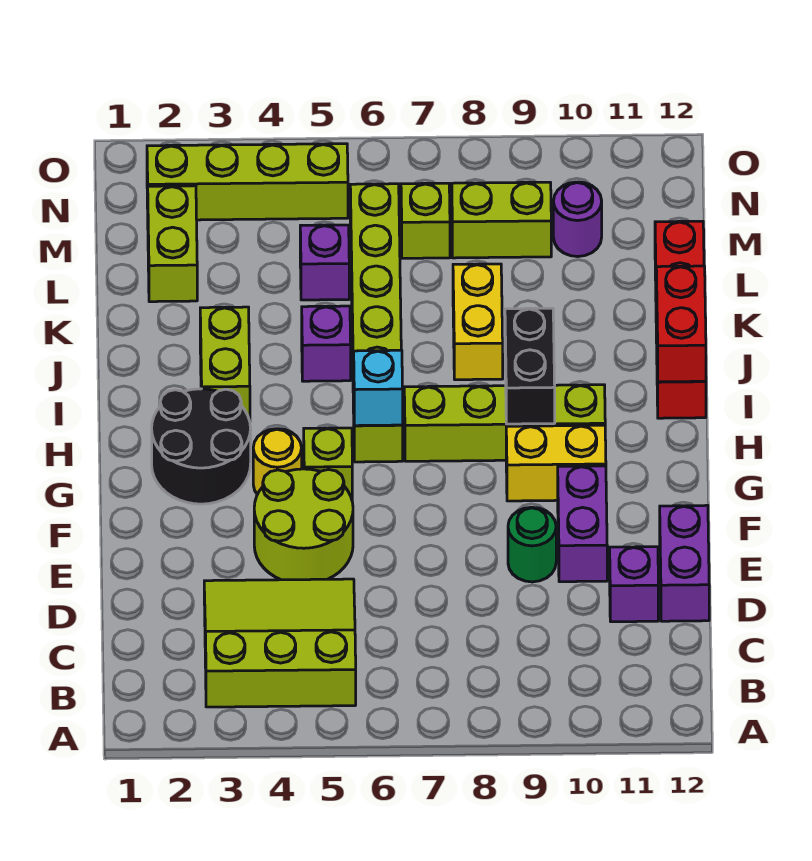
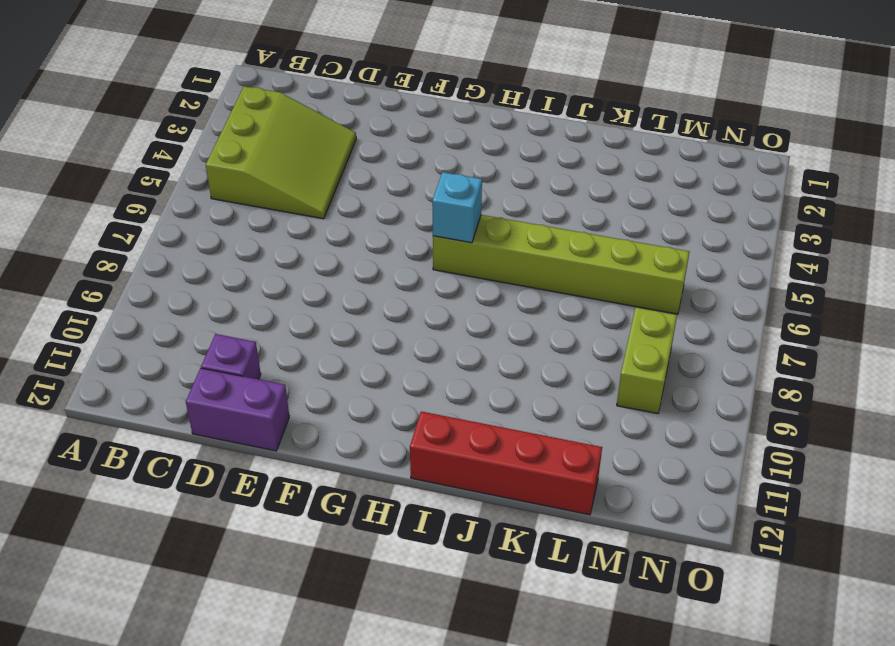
none -> lime 2x2 round brick [254,469,353,580]
none -> green 1x1 round brick [508,507,556,582]
none -> purple 1x2 brick [558,466,607,582]

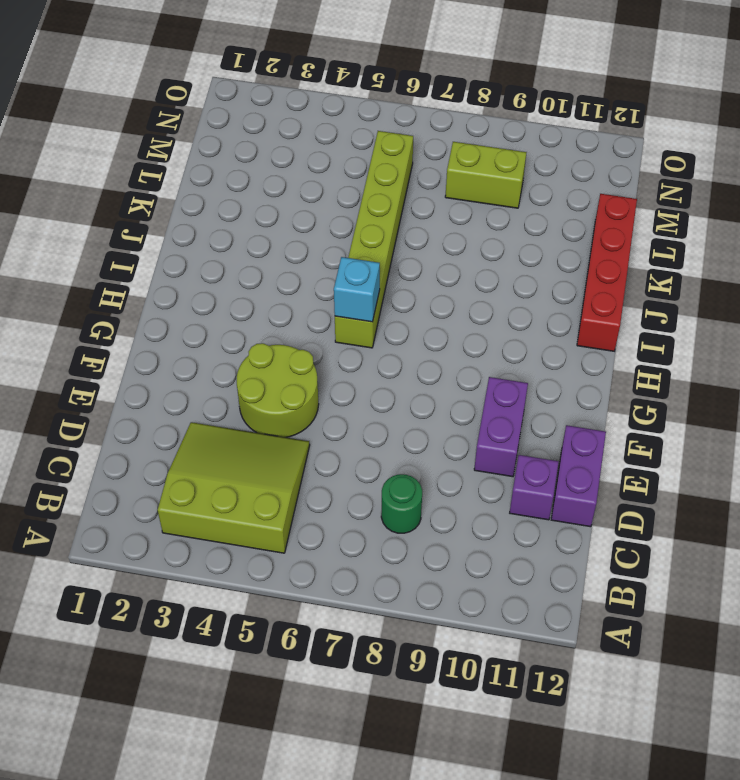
green 1x1 round brick [381,474,422,533] -> green 1x1 round brick moved to [508,507,556,582]
none -> black 2x2 round brick [152,389,251,504]
none -> yellow 1x1 round brick [253,429,302,494]
none -> lime 1x1 brick [304,428,352,499]

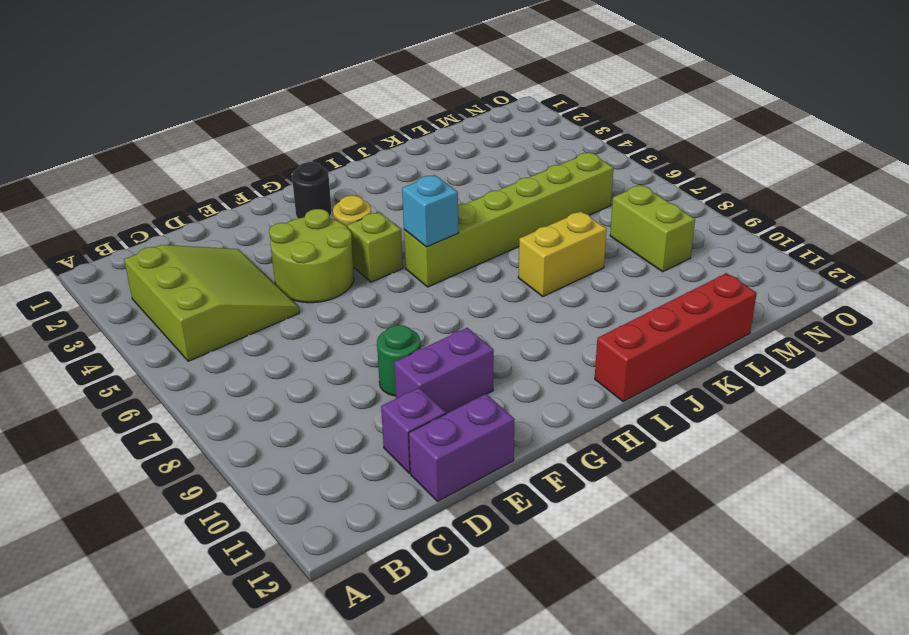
black 1x1 round brick [292,162,332,219] -> black 2x2 round brick [152,389,251,504]
none -> yellow 1x2 brick [506,425,606,501]
none -> lime 1x4 brick [404,385,605,461]
none -> lime 1x2 brick [200,307,250,421]

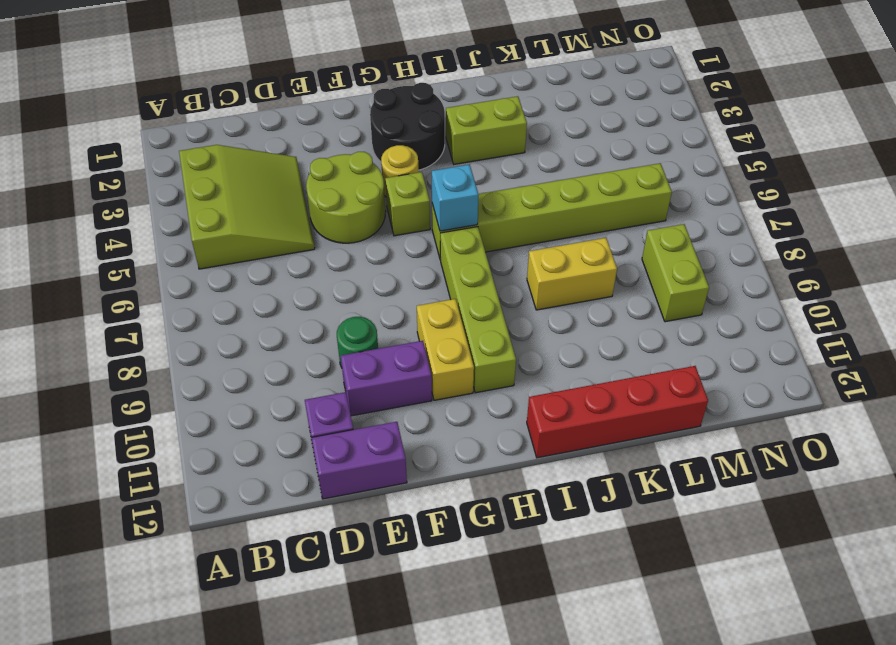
none -> purple 1x1 brick [302,306,351,381]
none -> lime 1x2 brick [148,186,197,302]
none -> purple 1x1 brick [300,225,349,300]

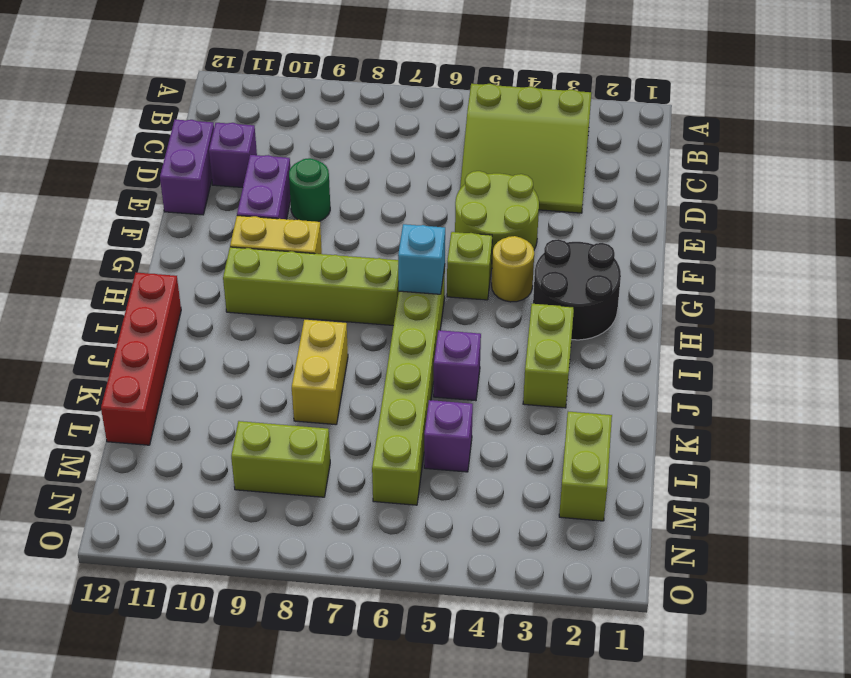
none -> lime 1x1 brick [401,183,450,258]
none -> purple 1x1 round brick [553,182,602,257]
none -> lime 1x4 brick [147,144,348,220]

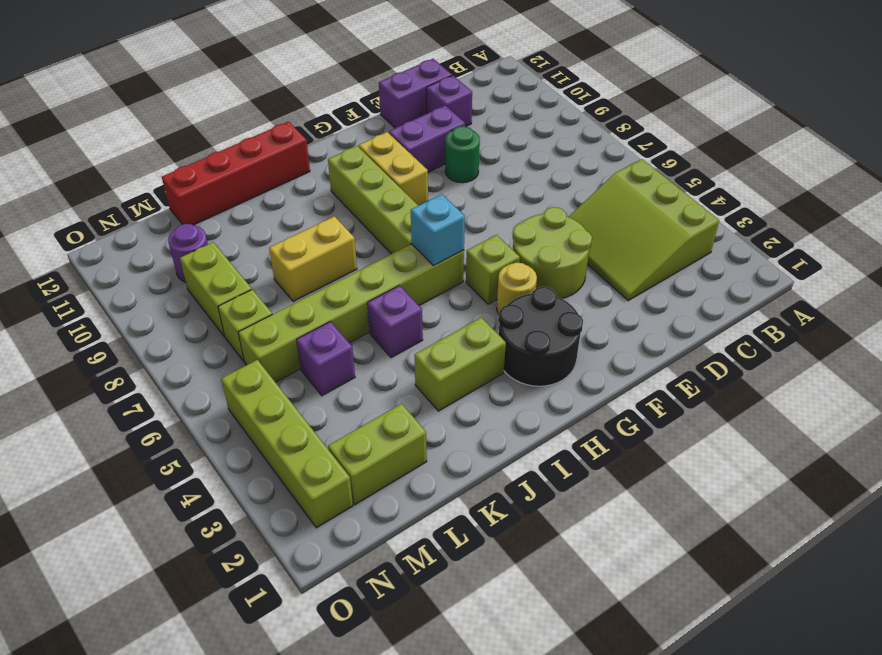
none -> black 1x2 brick [505,308,555,424]
none -> red 1x2 brick [656,266,706,382]

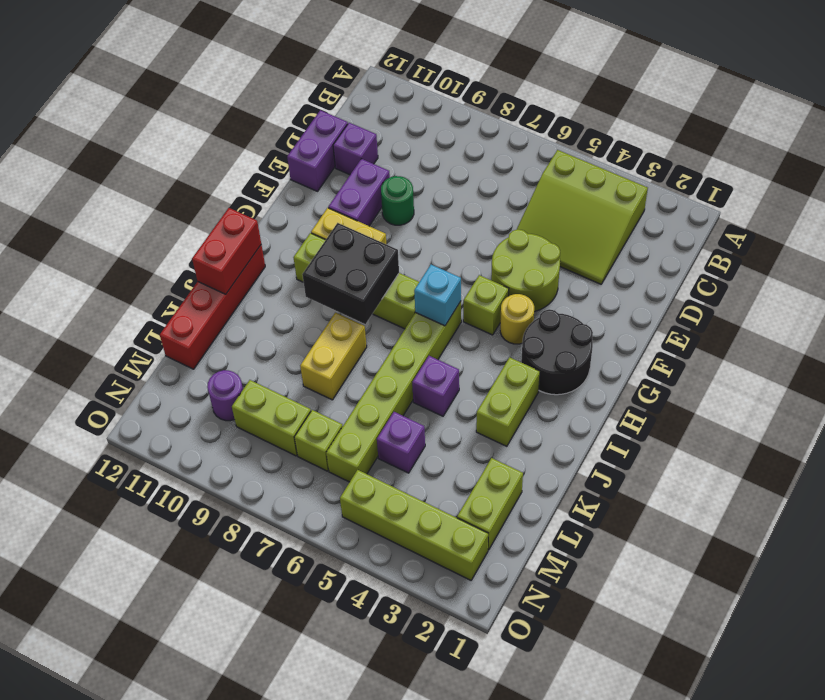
black 2x2 brick [302,223,399,324] -> black 1x2 brick [505,308,555,424]

